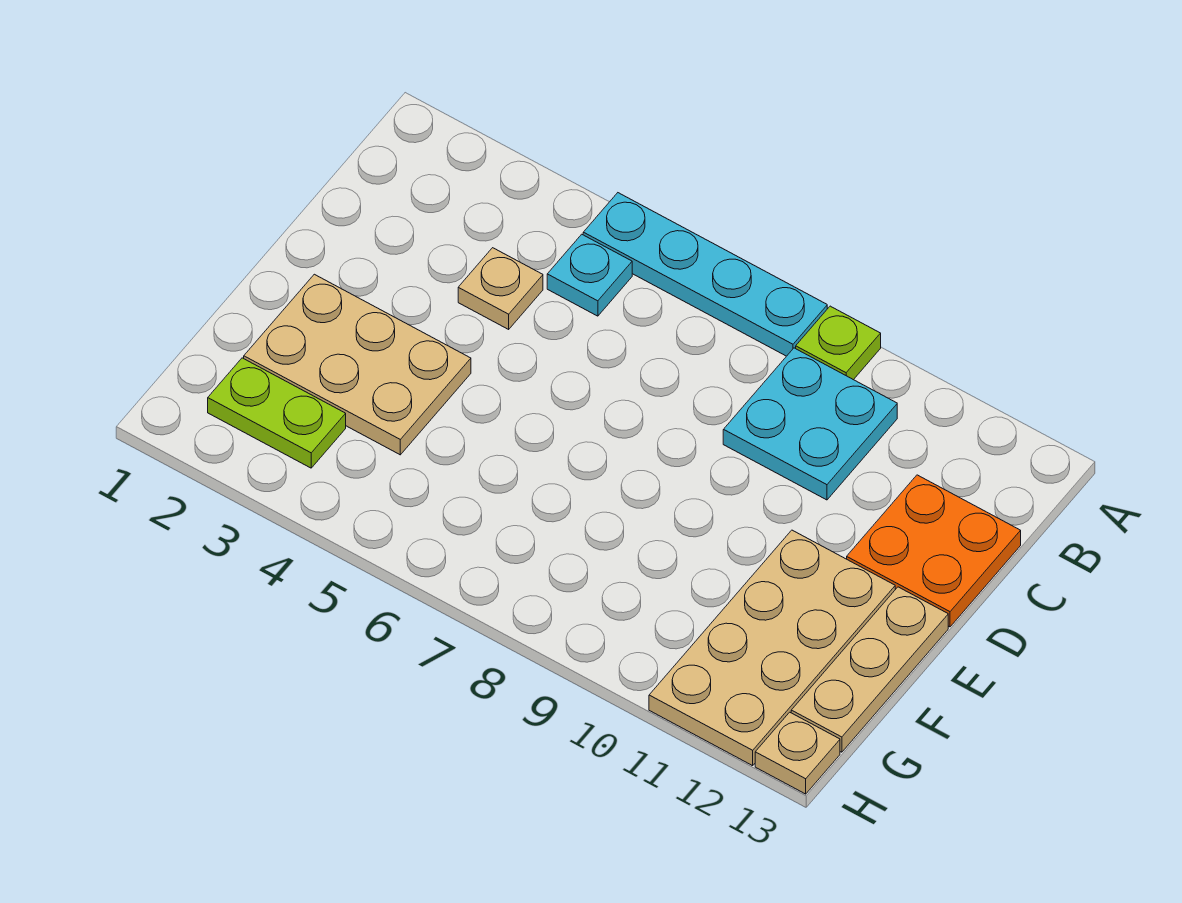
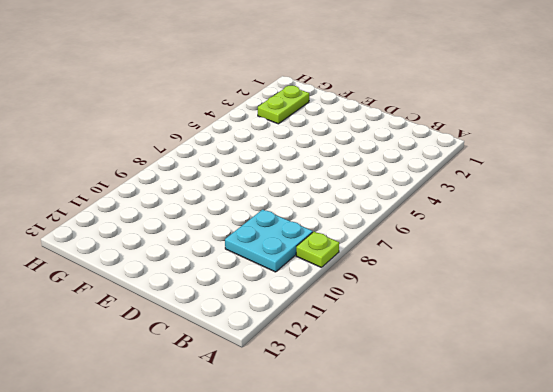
none -> cyan 1x4 plate [583,193,827,356]
none -> cyan 1x1 plate [547,234,632,316]

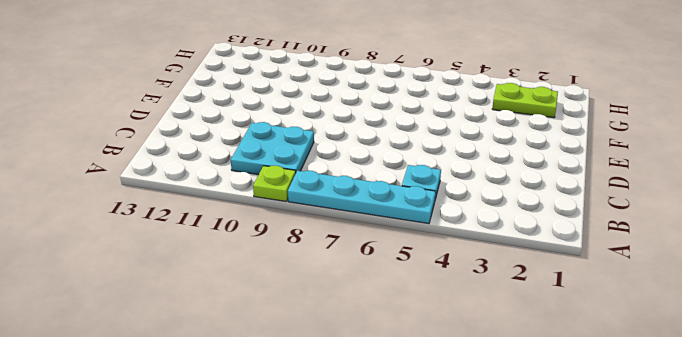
none -> tan 1x1 plate [458,248,543,329]
none -> orange 2x2 plate [847,475,1021,627]

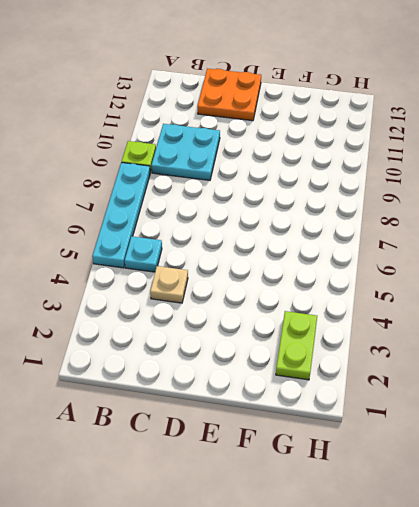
none -> tan 2x3 plate [244,274,471,455]
none -> tan 2x4 plate [649,530,895,766]

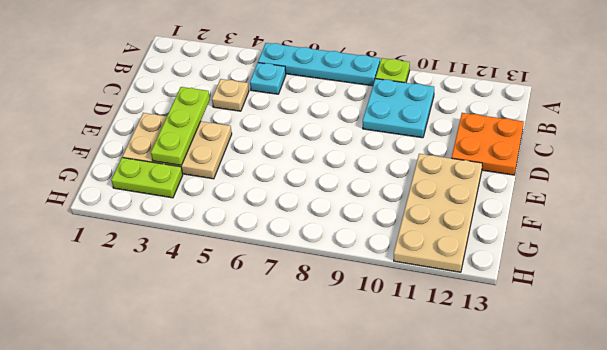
lime 1x3 plate [151,87,210,165] -> none
none -> tan 1x3 plate [791,587,948,752]
none -> tan 1x1 plate [755,712,840,794]

